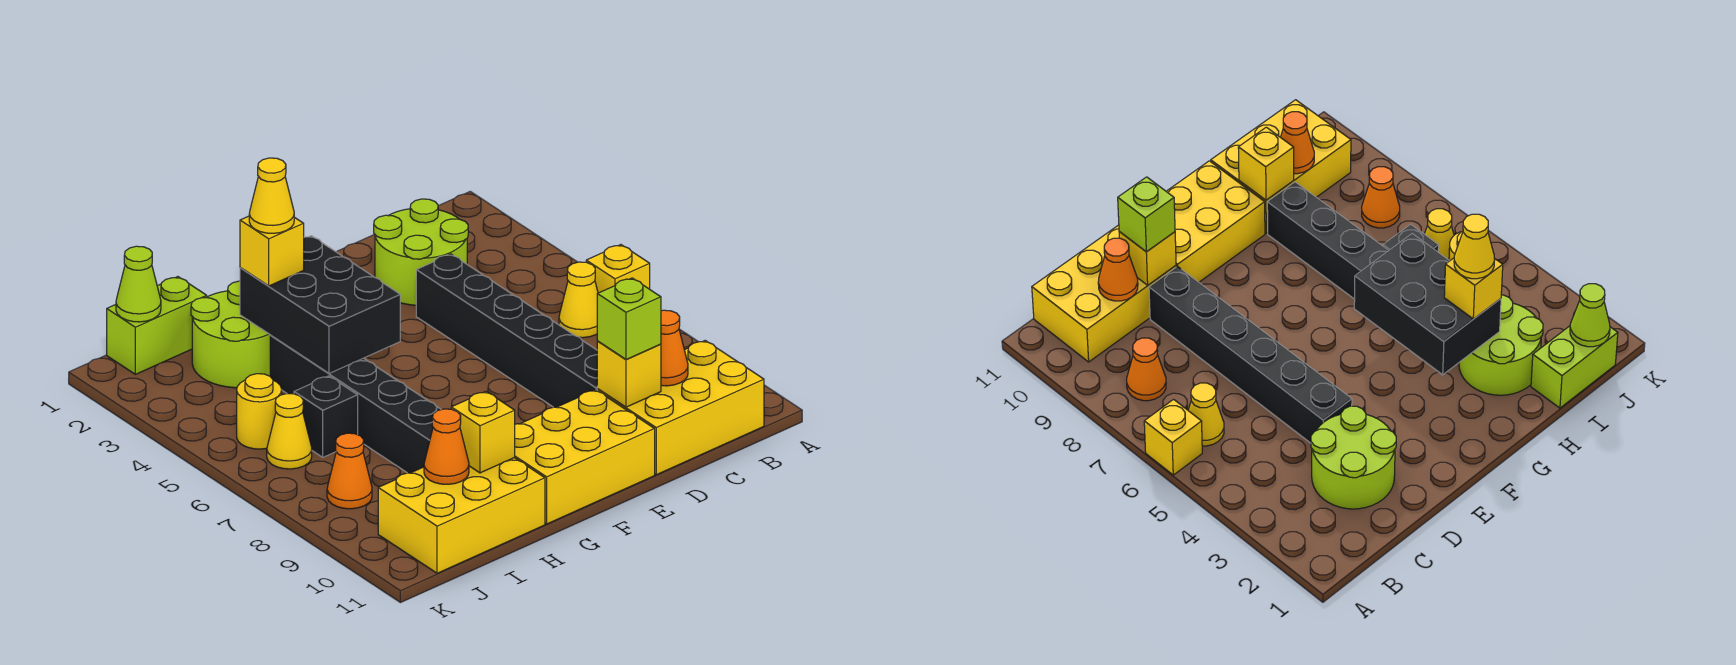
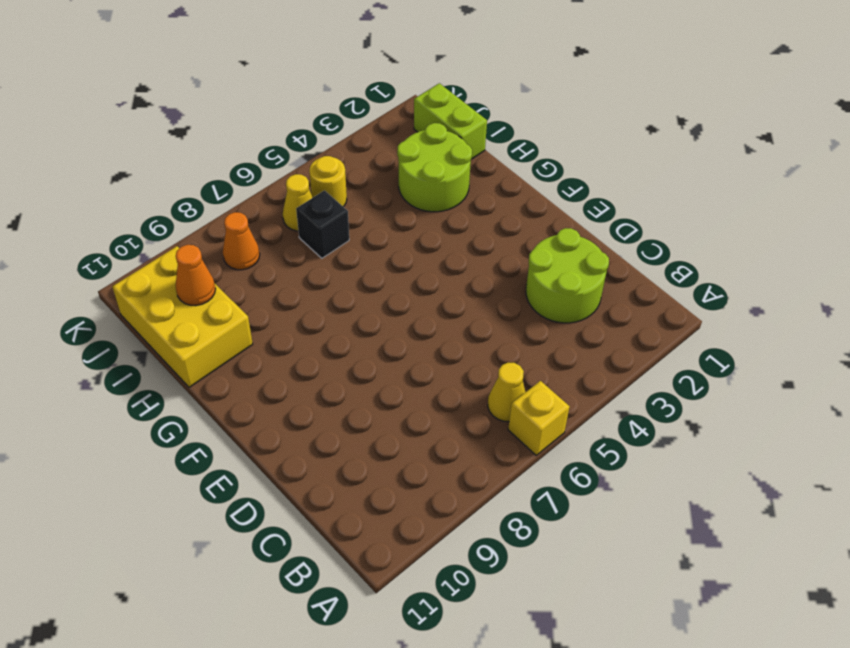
none -> orange 1x1 cone [1127,338,1166,401]
none -> yellow 2x3 brick [597,341,764,475]
none -> black 1x6 brick [416,254,597,407]

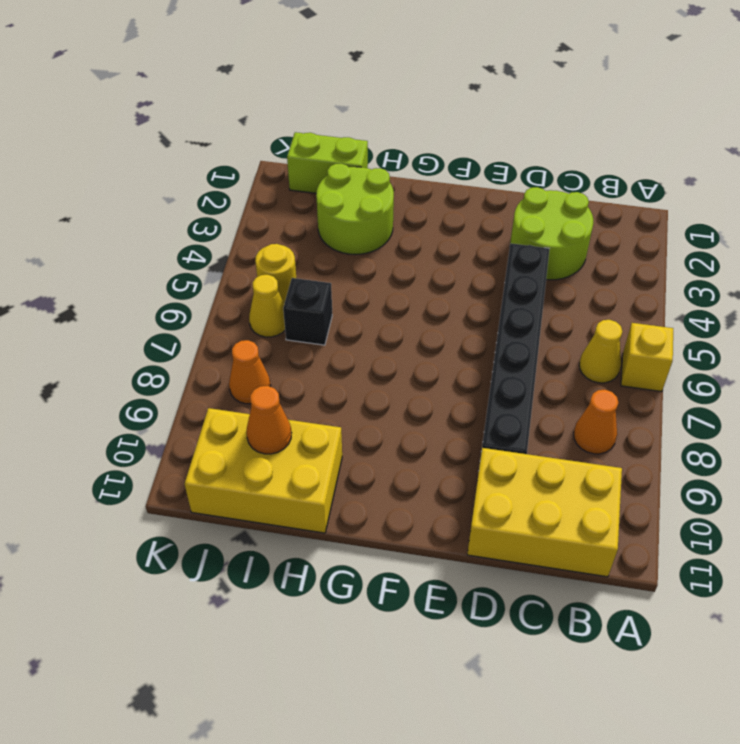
none -> yellow 2x3 brick [515,390,655,524]
none -> black 1x6 brick [270,336,441,473]
none -> orange 1x1 cone [661,310,688,386]

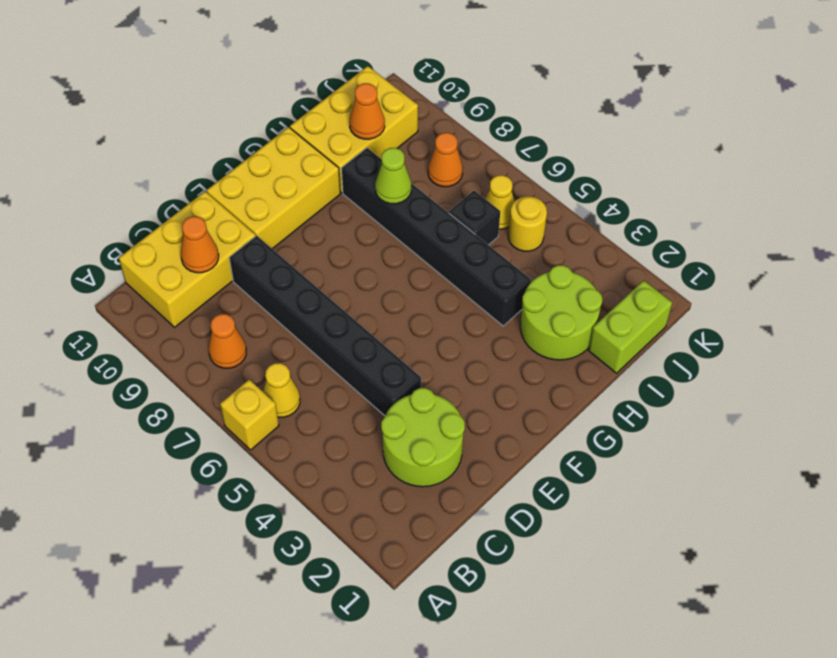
lime 1x1 cone [375,148,411,204] -> lime 1x1 cone moved to [116,246,161,322]
none -> yellow 1x1 brick [597,341,661,407]
none -> black 2x3 brick [240,236,400,373]
none -> yellow 1x1 brick [451,392,515,473]

